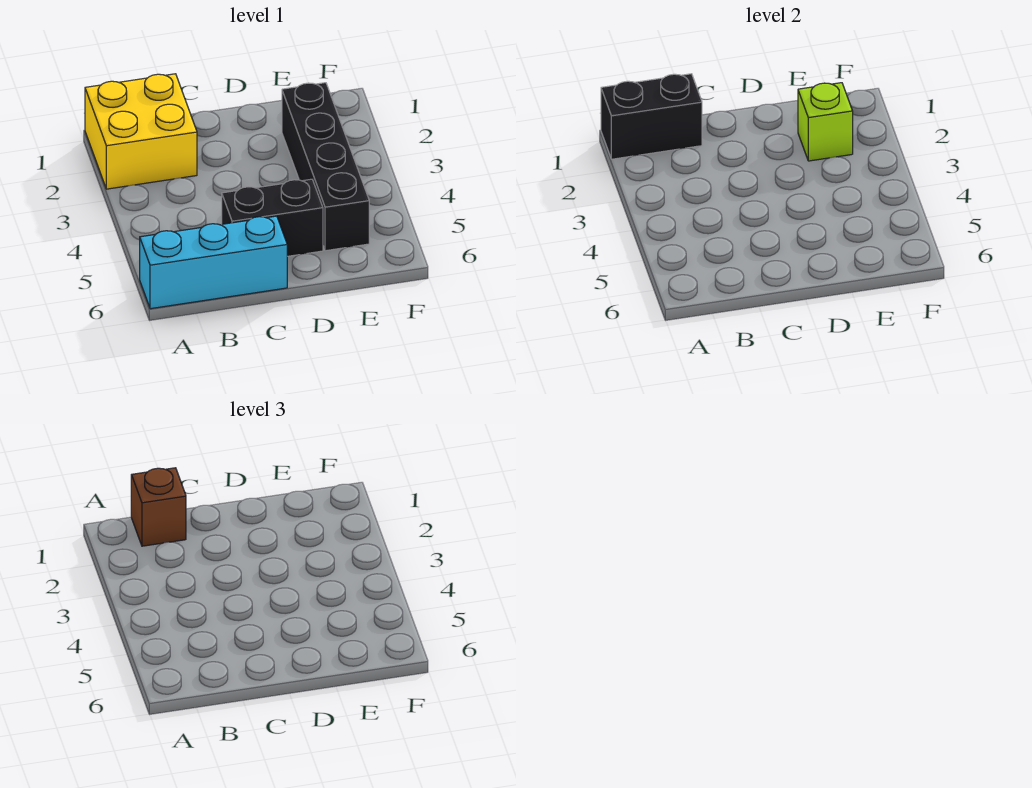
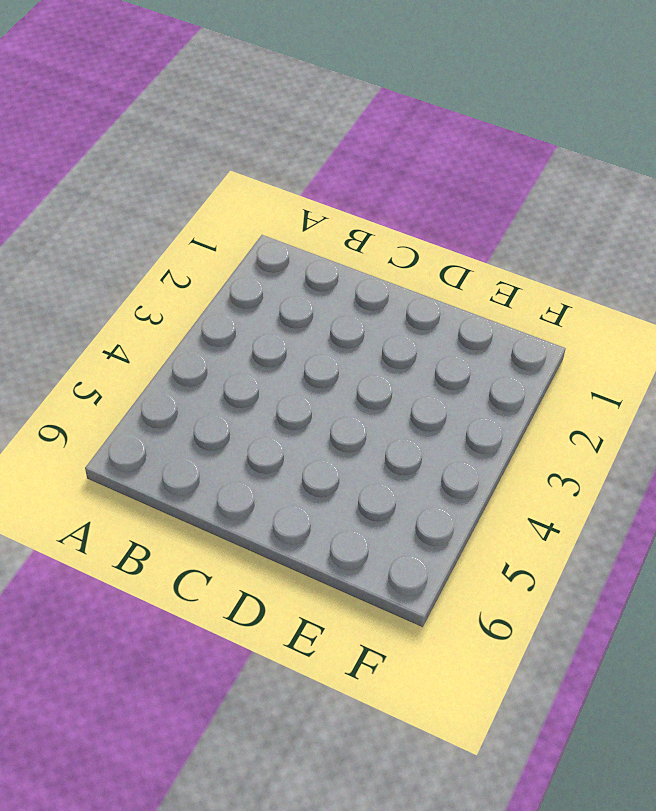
none -> yellow 2x2 brick [85,74,197,189]
none -> cyan 1x3 brick [140,216,287,309]

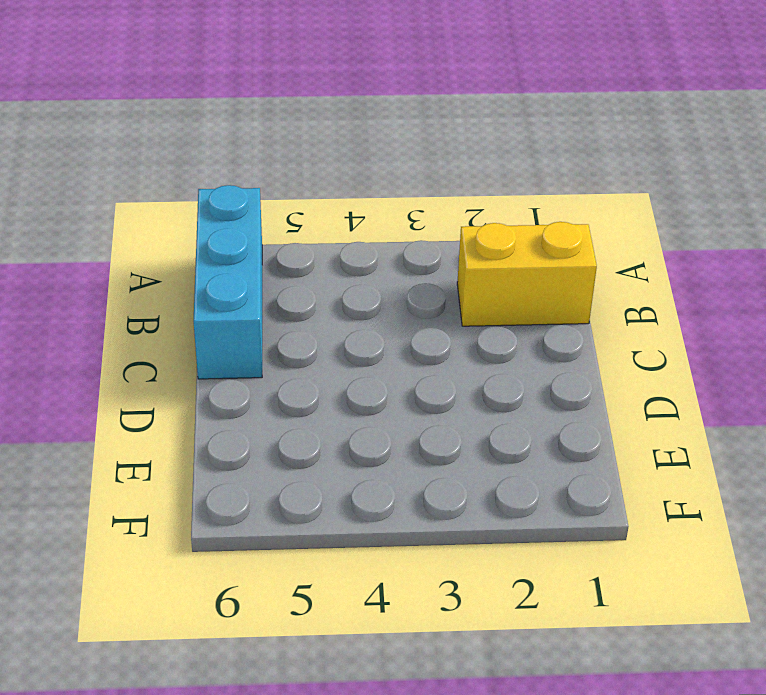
yellow 1x2 brick [457,222,597,326] -> yellow 2x2 brick [85,74,197,189]
none -> black 1x2 brick [222,179,323,256]
none -> black 1x4 brick [282,83,369,251]

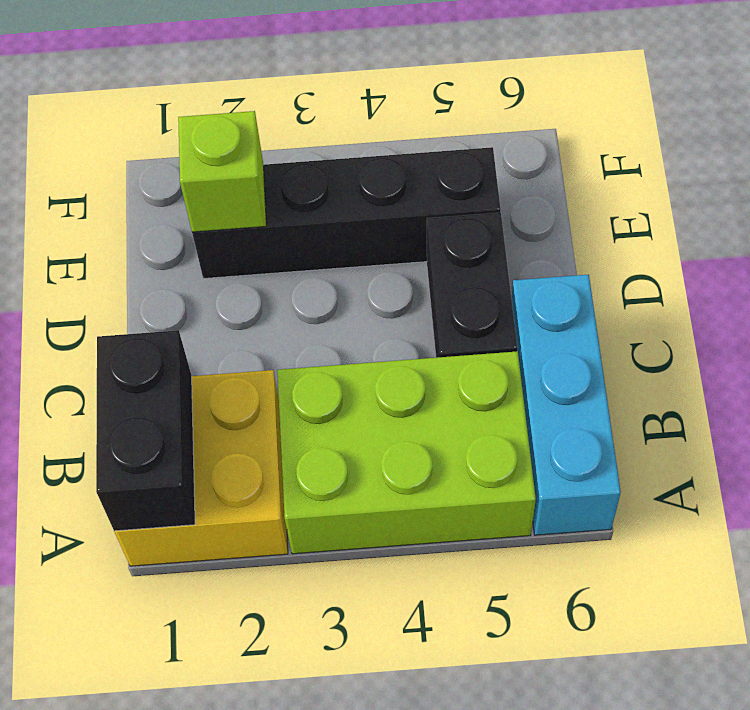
lime 2x3 brick [277,351,536,554] -> none
none -> brown 1x1 brick [131,468,186,546]

